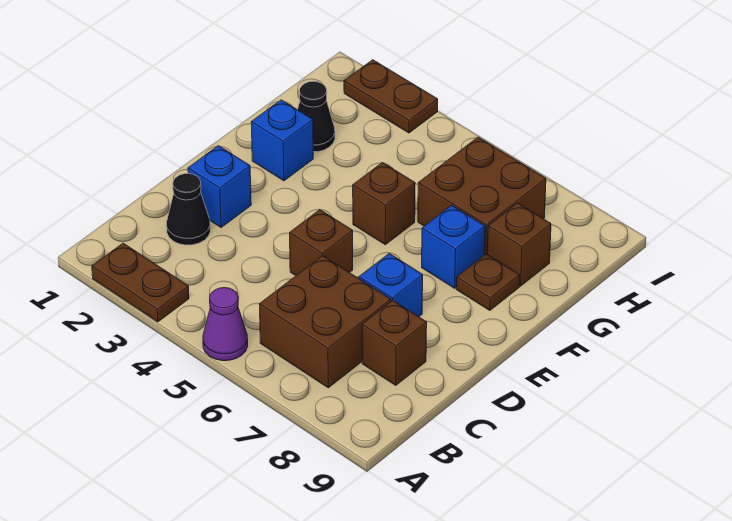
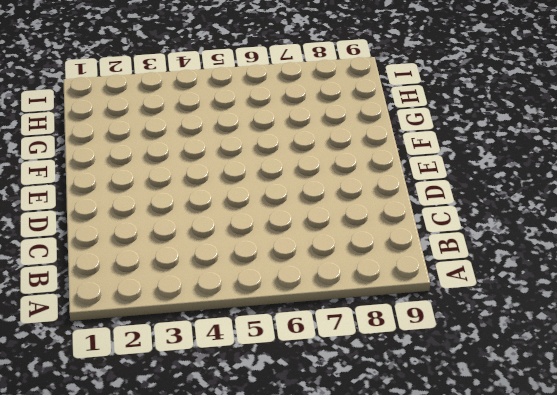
none -> brown 1x2 plate [92,243,189,322]
none -> purple 1x1 cone [203,288,248,361]
none -> brown 2x2 brick [260,256,391,388]

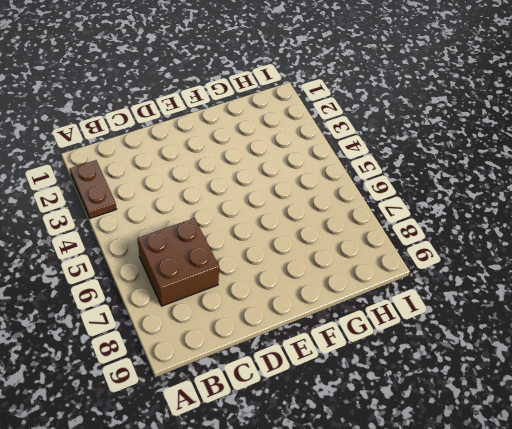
none -> purple 1x1 cone [203,288,248,361]
none -> black 1x1 cone [167,173,210,245]
none -> brown 1x1 brick [362,300,427,386]

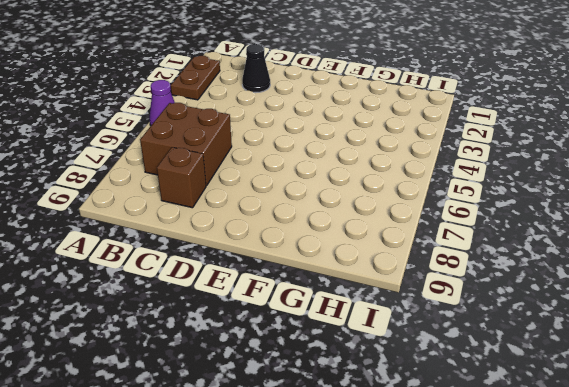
none -> blue 1x1 brick [188,146,251,228]
none -> brown 1x1 brick [290,210,353,276]
none -> blue 1x1 brick [359,253,423,317]

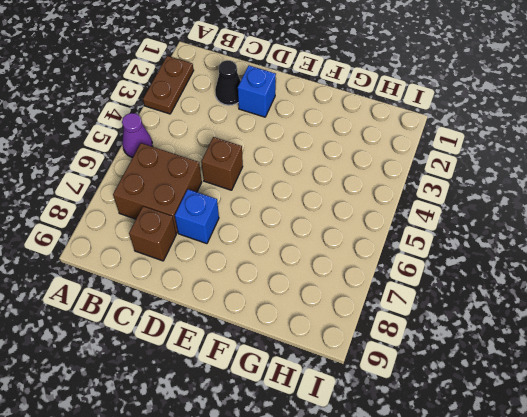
none -> blue 1x1 brick [251,100,313,181]
none -> brown 1x1 brick [353,163,415,245]
none -> blue 1x1 brick [422,205,485,288]

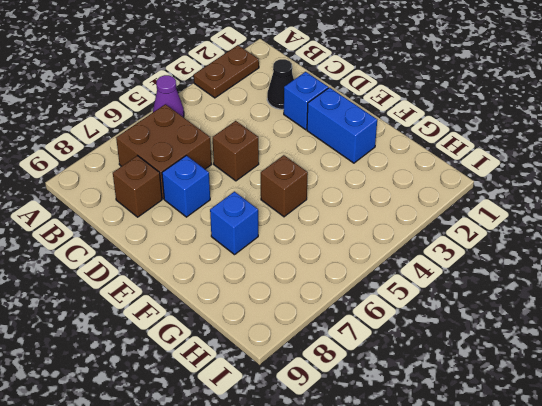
blue 1x2 brick [307,88,377,163] -> blue 1x1 brick [251,100,313,181]
none -> brown 1x1 plate [456,254,520,311]
none -> black 1x1 cone [298,81,335,152]
none -> brown 2x2 brick [418,137,546,255]

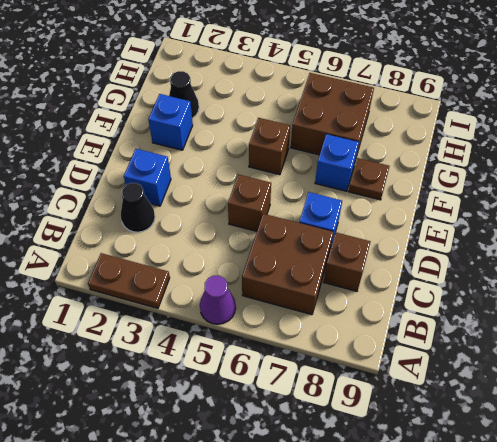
none -> brown 1x1 brick [487,203,551,286]
none -> brown 1x2 plate [344,60,438,133]

